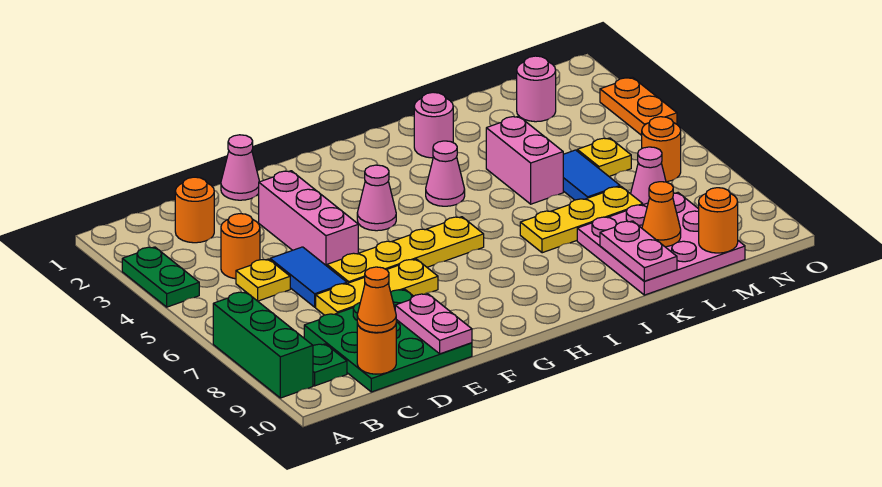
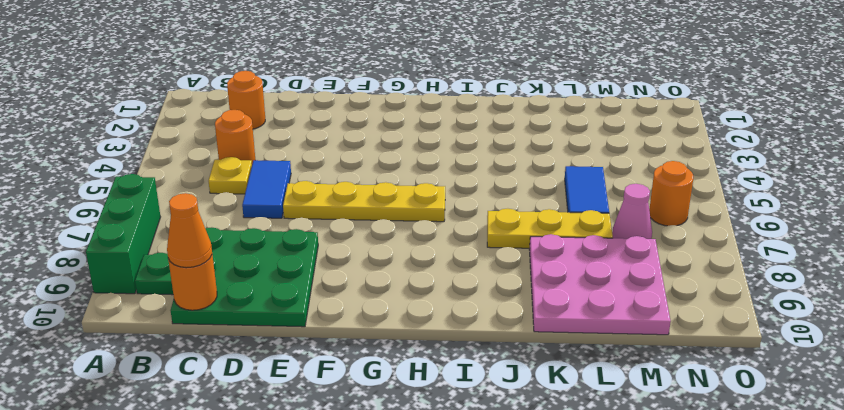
none -> green 1x2 plate [122,247,199,307]
none -> yellow 1x3 plate [316,259,438,315]
none -> pink 1x1 cone [221,135,259,200]
none -> pink 1x3 brick [259,171,358,266]

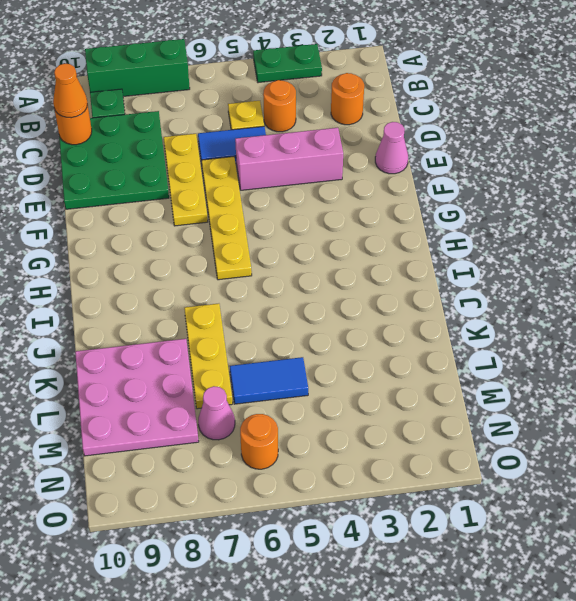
none -> pink 1x1 cone [357,165,396,231]
none -> pink 1x1 cone [426,141,465,206]
none -> pink 1x1 round brick [414,92,453,158]
none -> pink 1x2 brick [486,116,563,204]

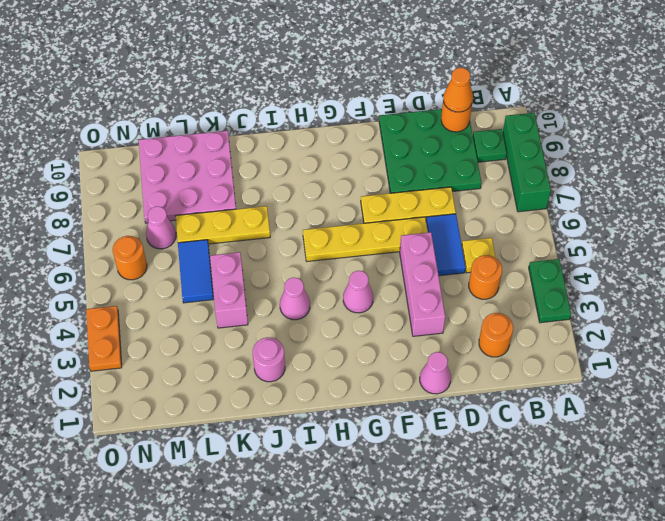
none -> pink 1x1 round brick [517,56,556,122]
none -> yellow 1x1 plate [577,138,631,176]
none -> pink 1x2 plate [395,294,472,354]
none -> pink 1x2 plate [600,221,677,281]

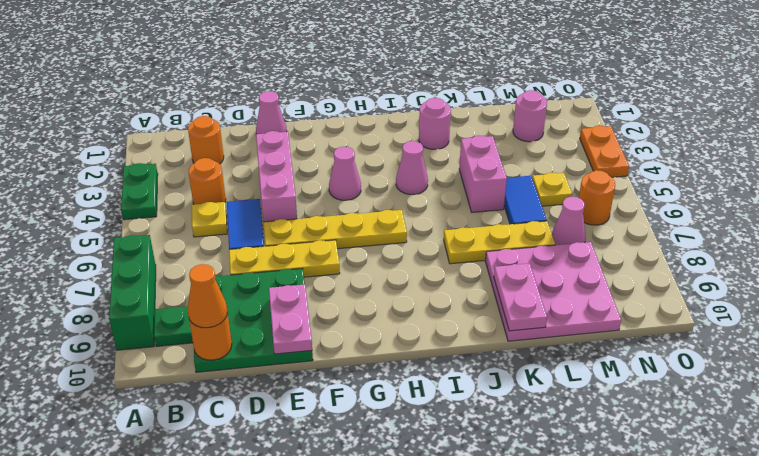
none -> orange 1x1 cone [642,182,681,247]
none -> orange 1x1 round brick [699,188,738,253]

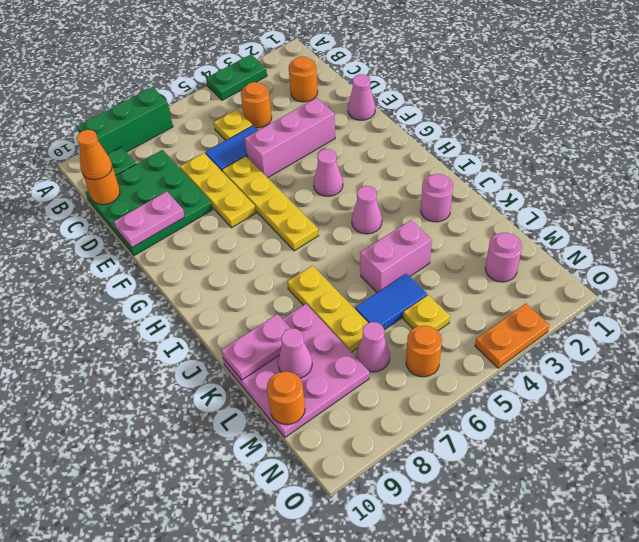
pink 1x1 cone [278,328,312,378] -> orange 1x1 cone [642,182,681,247]

